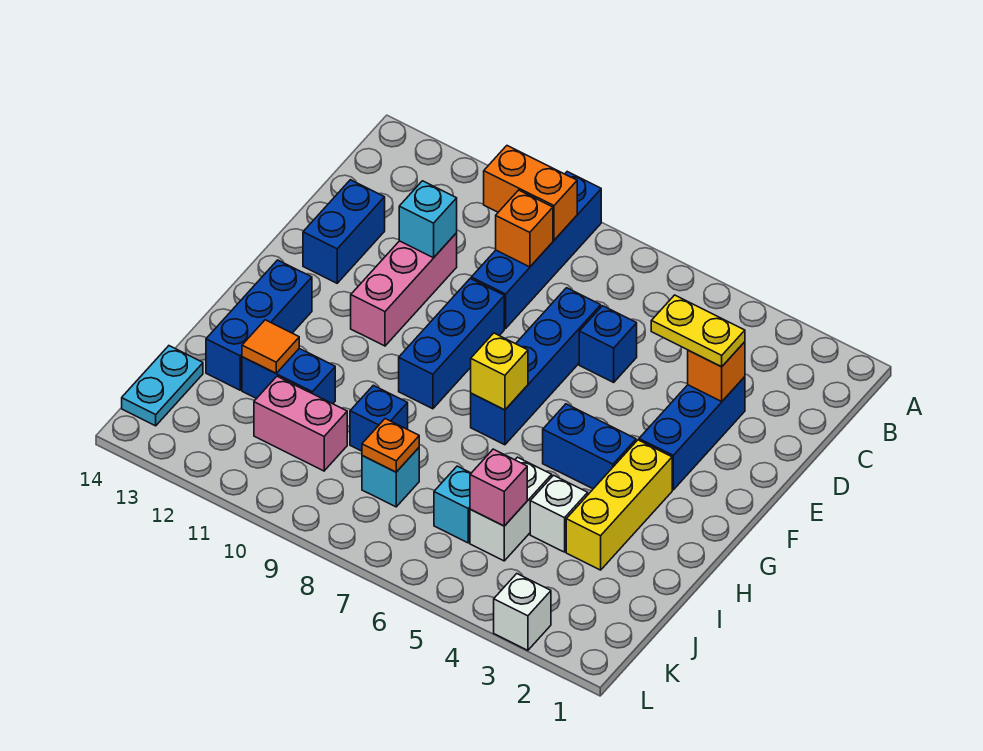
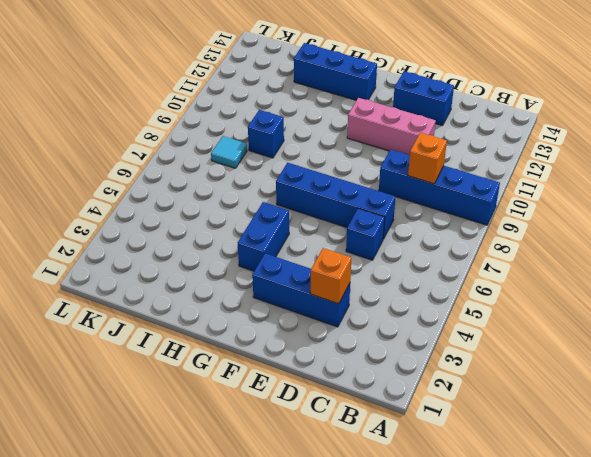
cyan 1x1 tile [211,136,247,168] -> cyan 1x1 brick [362,448,419,507]
none -> blue 1x3 brick [399,279,504,409]
none -> yellow 1x3 brick [566,440,672,570]
none -> white 1x1 brick [530,475,588,552]

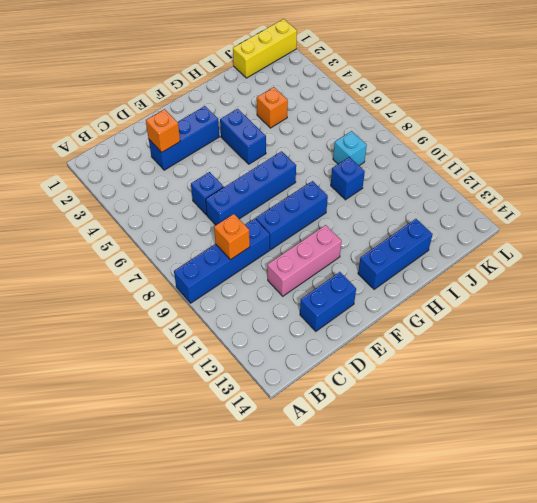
orange 1x1 brick [257,87,288,128] -> white 1x1 brick [530,475,588,552]
yellow 1x3 brick [233,19,297,78] -> yellow 1x3 brick moved to [566,440,672,570]
none -> white 1x2 brick [470,457,552,561]
none -> blue 1x2 brick [242,349,335,404]
none -> cyan 1x1 brick [434,466,471,543]

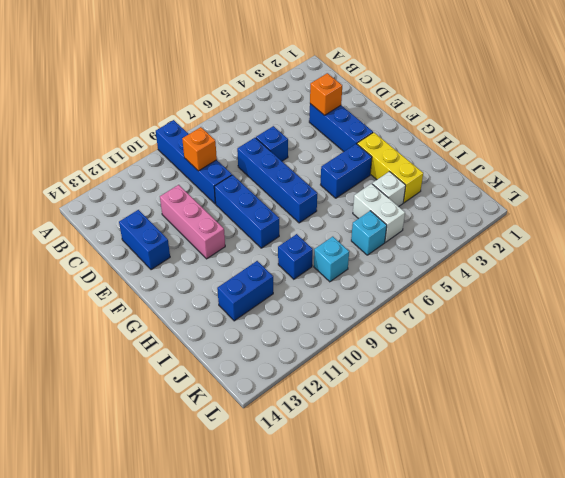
none -> blue 1x3 brick [206,260,312,390]
none -> pink 1x2 brick [254,376,347,471]
none -> cyan 1x2 plate [122,346,203,426]

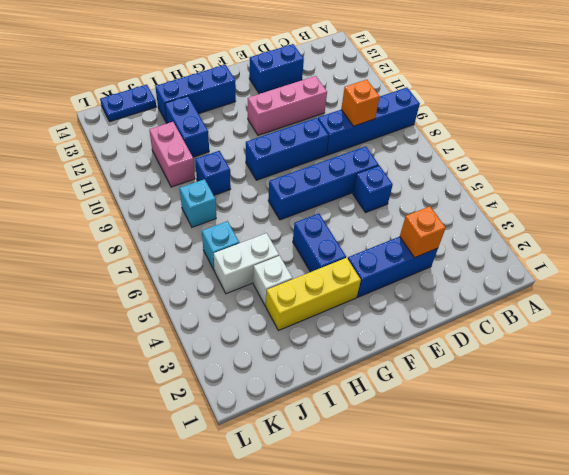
blue 1x2 plate [100,85,156,122] -> cyan 1x2 plate [122,346,203,426]
none -> white 1x1 brick [494,574,551,650]
none -> orange 1x2 brick [484,146,577,240]
none -> cyan 1x1 brick [399,181,457,258]

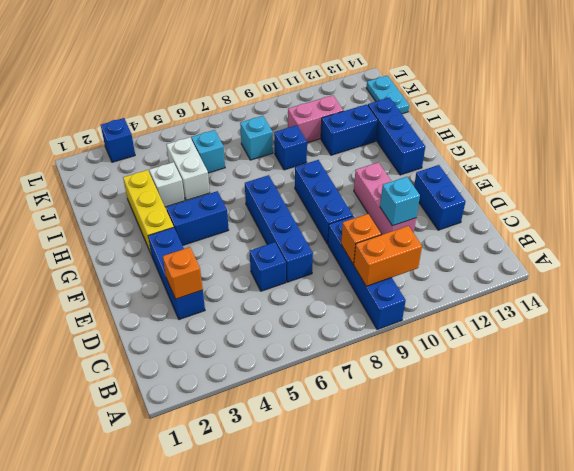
blue 1x1 brick [101,118,135,162] -> white 1x1 brick [494,574,551,650]
none -> yellow 1x1 brick [471,333,528,410]
none -> orange 1x1 tile [242,320,299,373]
none -> pink 1x1 brick [470,449,527,526]

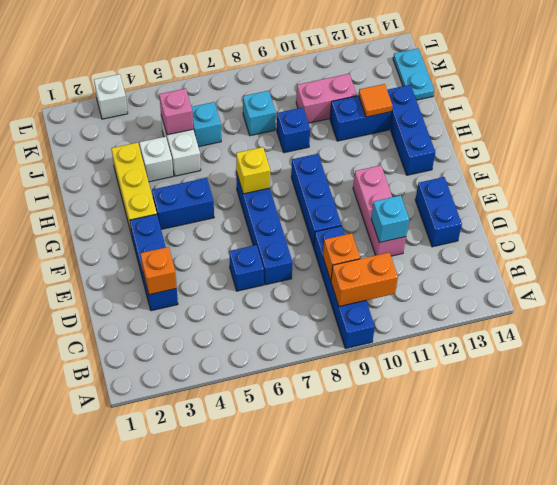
none -> orange 1x1 plate [362,419,419,472]
none -> yellow 1x2 plate [651,295,745,366]

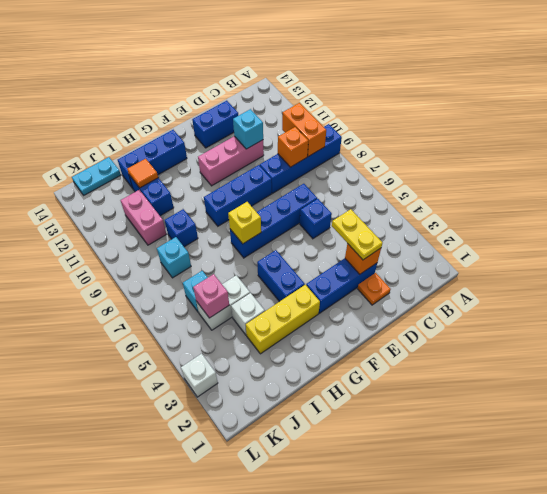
orange 1x1 plate [357,273,391,305] -> orange 1x1 plate moved to [362,419,419,472]

